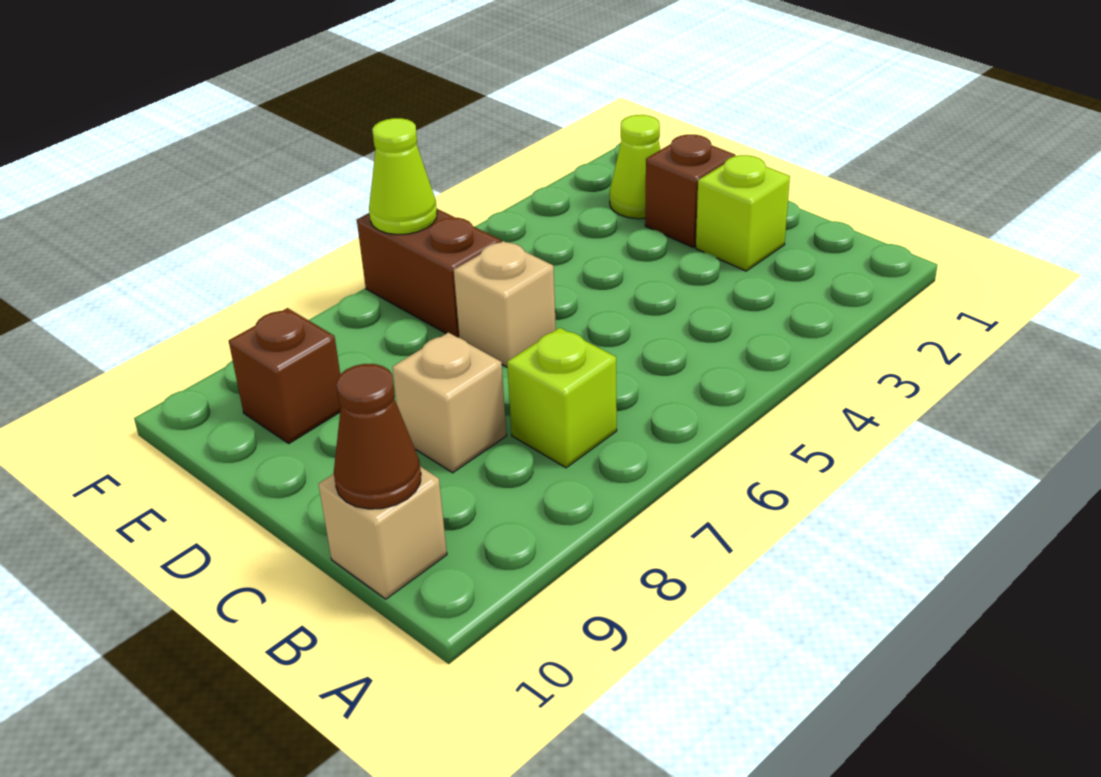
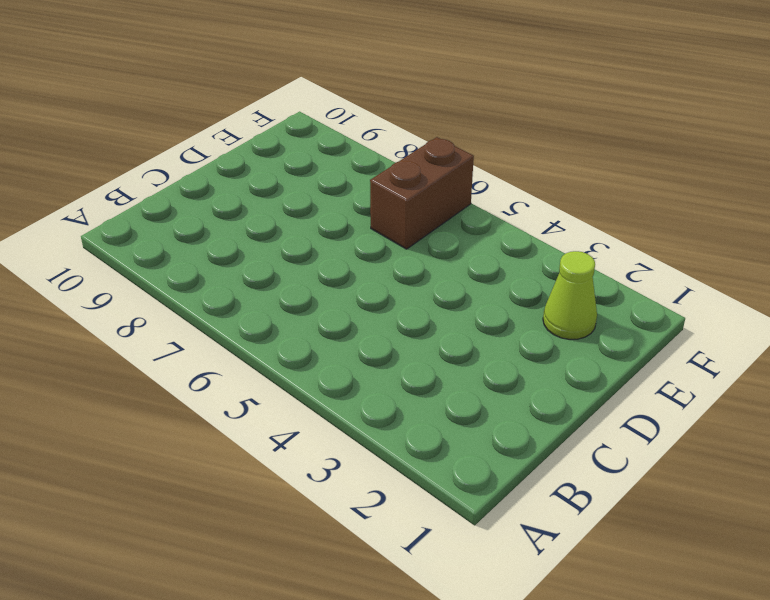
none -> lime 1x1 brick [507,328,617,468]
none -> tan 1x1 brick [319,467,447,599]

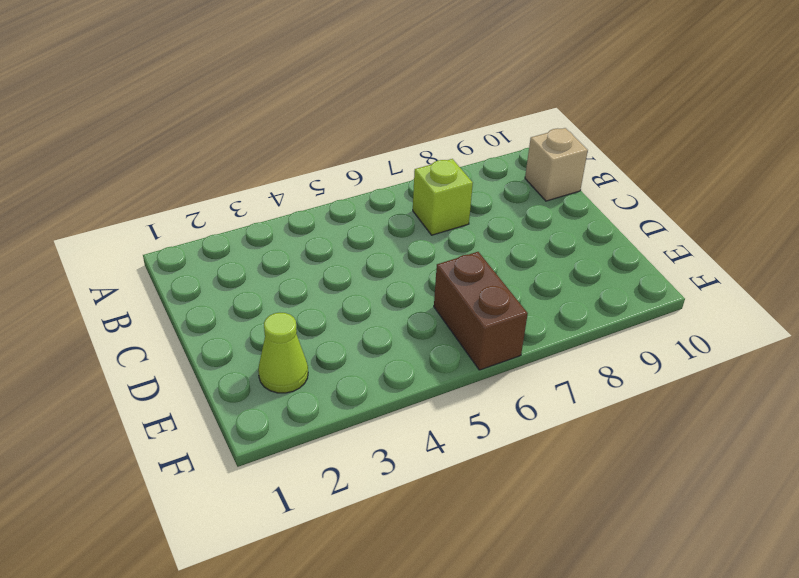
none -> lime 1x1 brick [696,155,790,271]
none -> tan 1x1 brick [392,333,506,473]

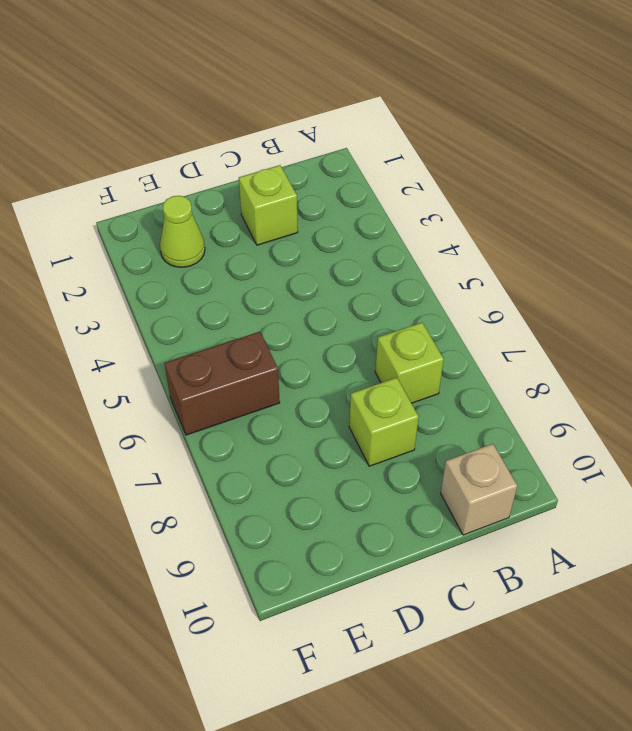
lime 1x1 brick [349,378,418,466] -> tan 1x1 brick [392,333,506,473]
none -> brown 1x1 brick [645,135,735,247]
none -> tan 1x1 brick [454,241,556,367]

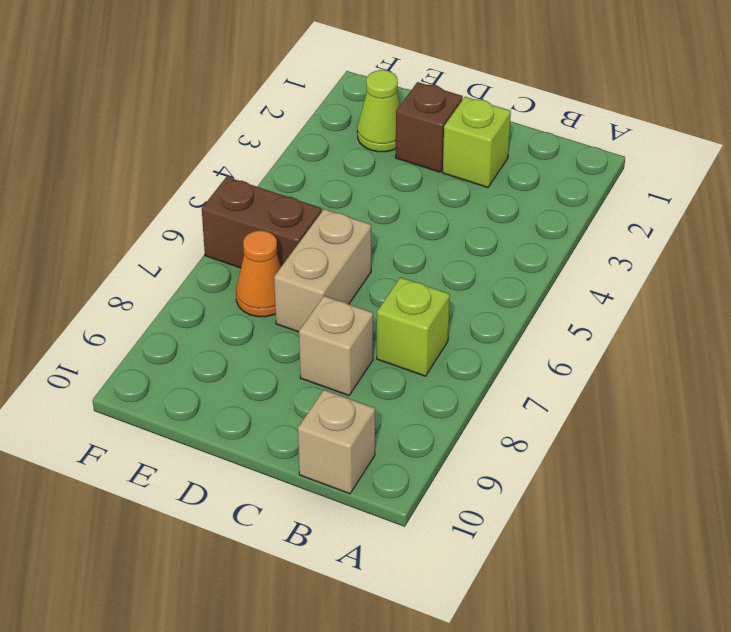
tan 1x2 brick [274,209,371,332] -> tan 1x1 brick [454,241,556,367]
orange 1x1 cone [236,231,281,317] -> none
none -> brown 1x1 brick [229,308,341,443]
none -> brown 1x1 cone [334,364,421,509]

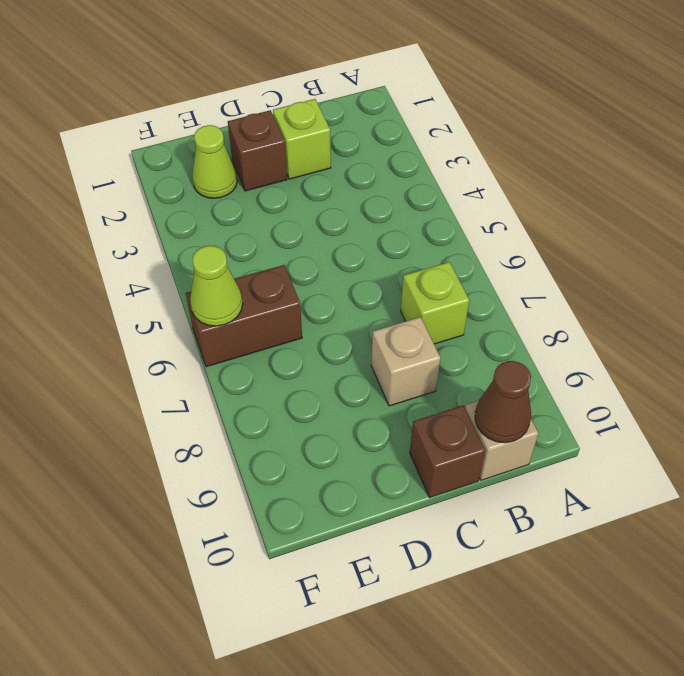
brown 1x1 brick [410,405,485,498] -> brown 1x1 brick moved to [229,308,341,443]
none -> tan 1x1 brick [454,241,556,367]

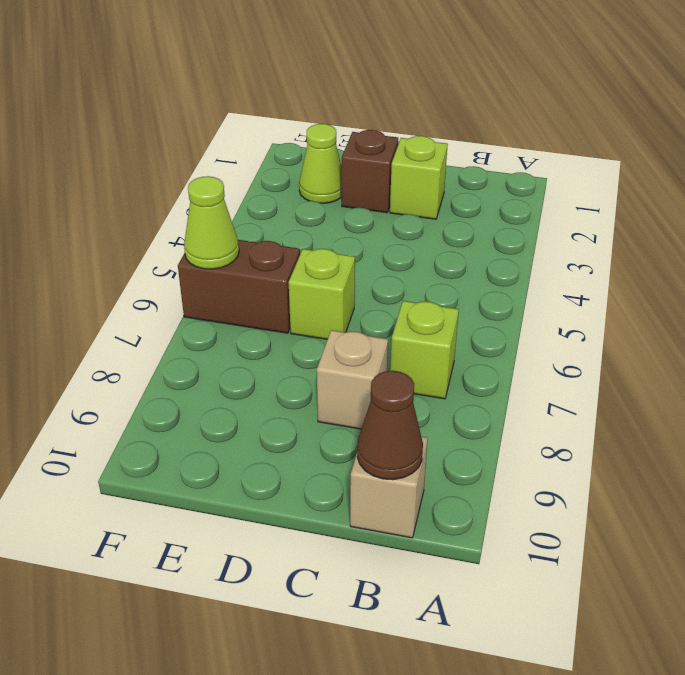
lime 1x1 brick [289,249,355,339] -> tan 1x1 brick [454,241,556,367]
none -> brown 1x1 brick [229,308,341,443]

